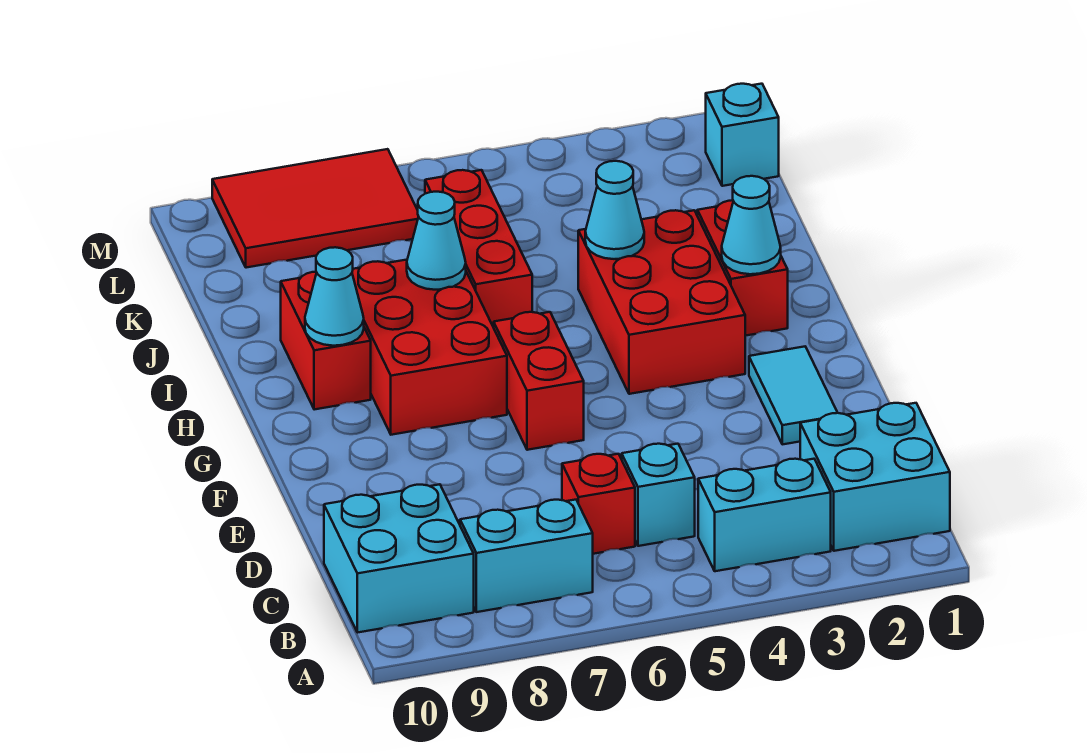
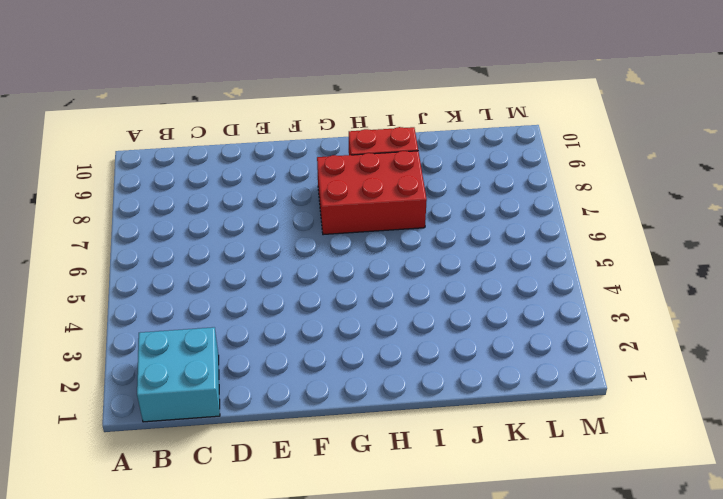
none -> cyan 1x2 brick [698,459,831,571]
none -> cyan 1x2 brick [460,500,593,612]
none -> cyan 2x2 brick [324,484,474,633]

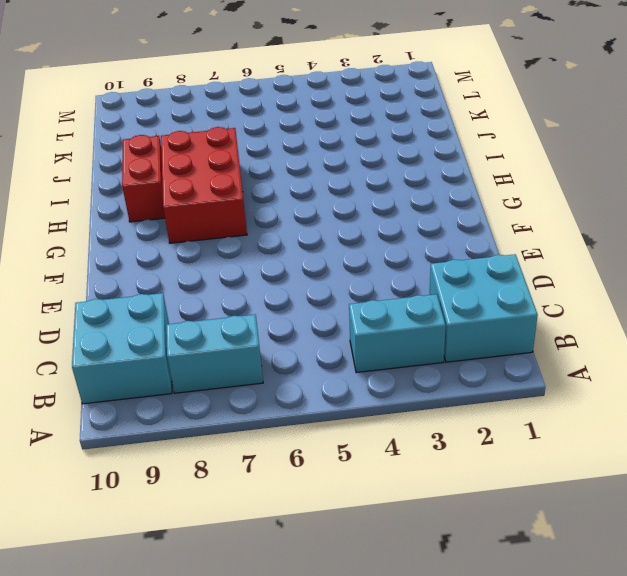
none -> cyan 1x1 brick [622,444,695,546]
none -> red 1x1 brick [562,454,635,554]
none -> cyan 1x2 tile [749,347,837,444]

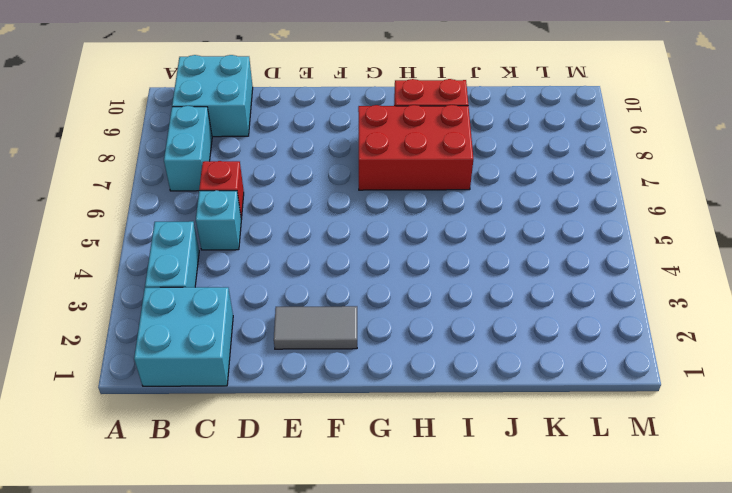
grey 1x2 tile [274,306,357,349] -> cyan 1x2 tile [749,347,837,444]
none -> red 1x2 brick [494,312,584,450]
none -> red 2x3 brick [578,210,745,394]
none -> red 1x2 brick [697,200,788,336]

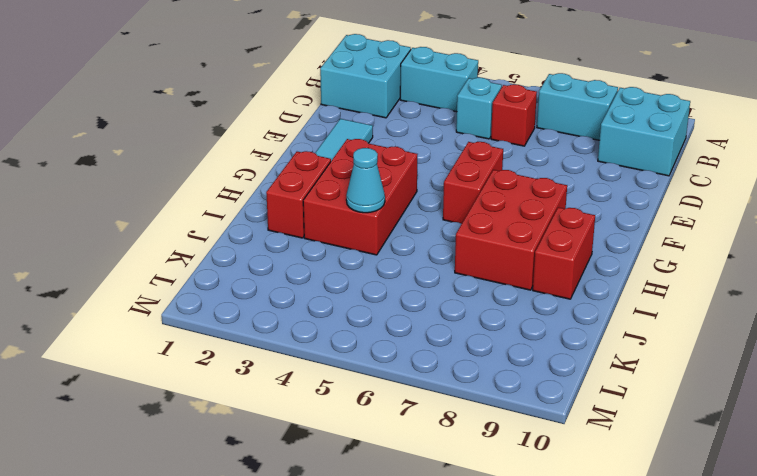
none -> red 1x3 brick [425,170,532,327]
none -> cyan 1x1 brick [706,84,779,186]
none -> red 2x3 tile [212,149,419,268]

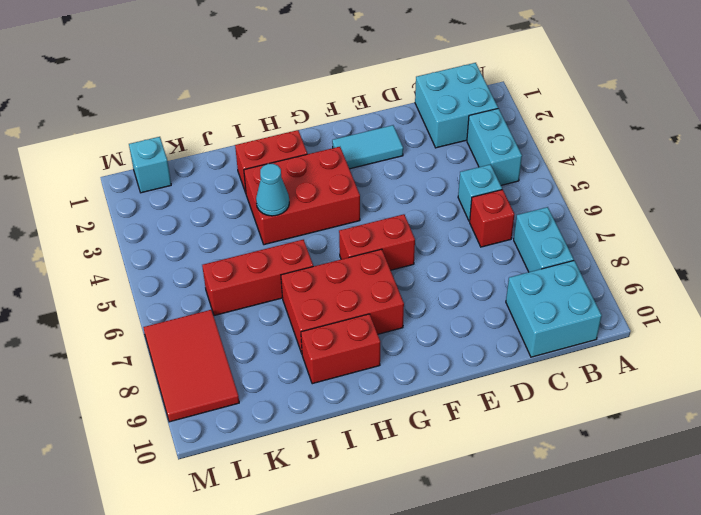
none -> cyan 1x1 cone [722,176,781,274]
none -> cyan 1x1 cone [305,247,364,346]
none -> cyan 1x1 cone [407,192,466,290]

